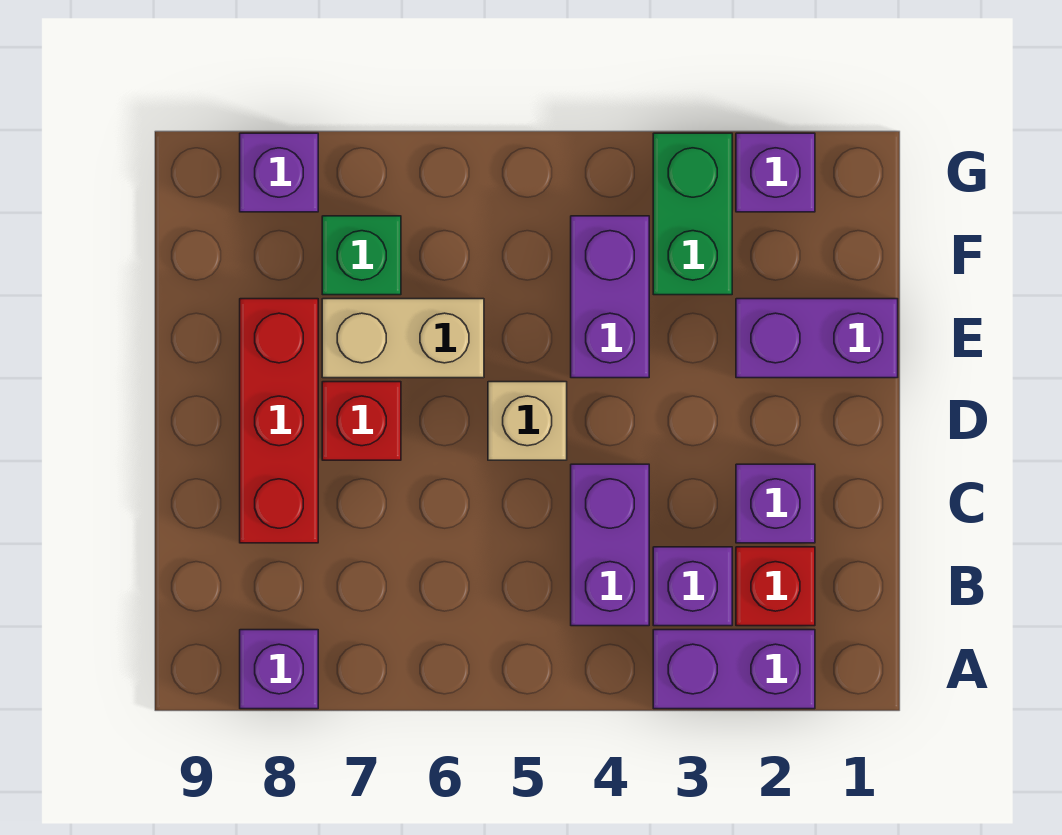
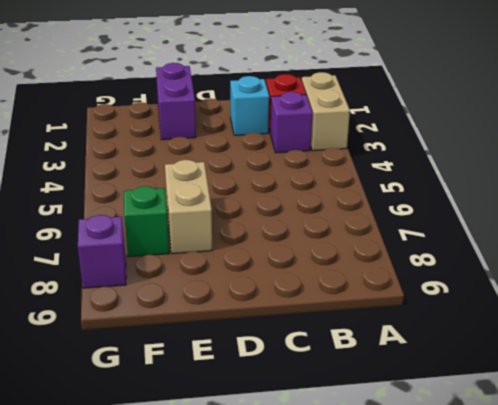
tan 1x2 brick [302,72,350,151] -> purple 1x2 brick [653,630,815,709]
cyan 1x1 brick [230,76,269,135] -> purple 1x1 brick [736,464,815,543]
none -> purple 1x1 brick [240,630,318,709]
none -> purple 1x2 brick [571,464,649,626]
none -> red 1x3 brick [240,299,318,543]

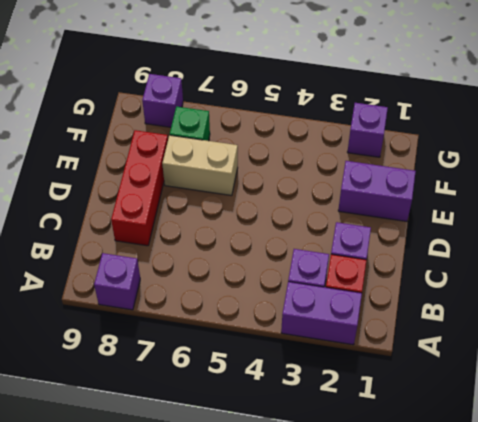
none -> purple 1x2 brick [571,464,649,626]
none -> tan 1x1 brick [488,382,567,460]
none -> red 1x1 brick [322,382,401,460]

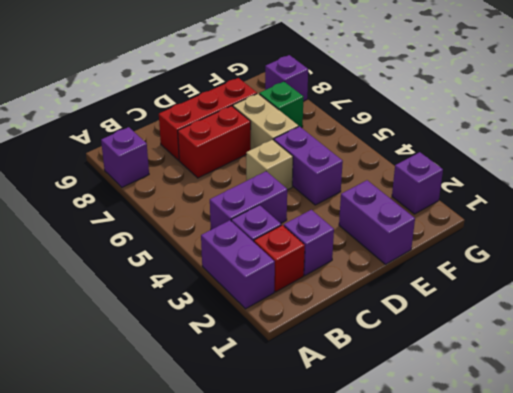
red 1x2 brick [178,106,251,178] -> red 1x1 brick [322,382,401,460]
purple 1x2 brick [274,126,343,205] -> purple 1x2 brick turned to [571,216,649,378]
none -> green 1x2 brick [653,133,732,295]

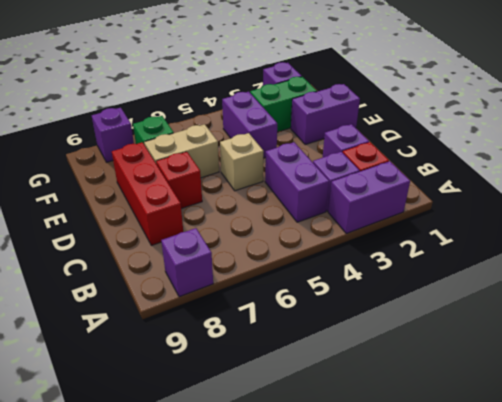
green 1x2 brick [250,77,317,132] -> green 1x2 brick turned to [653,133,732,295]

